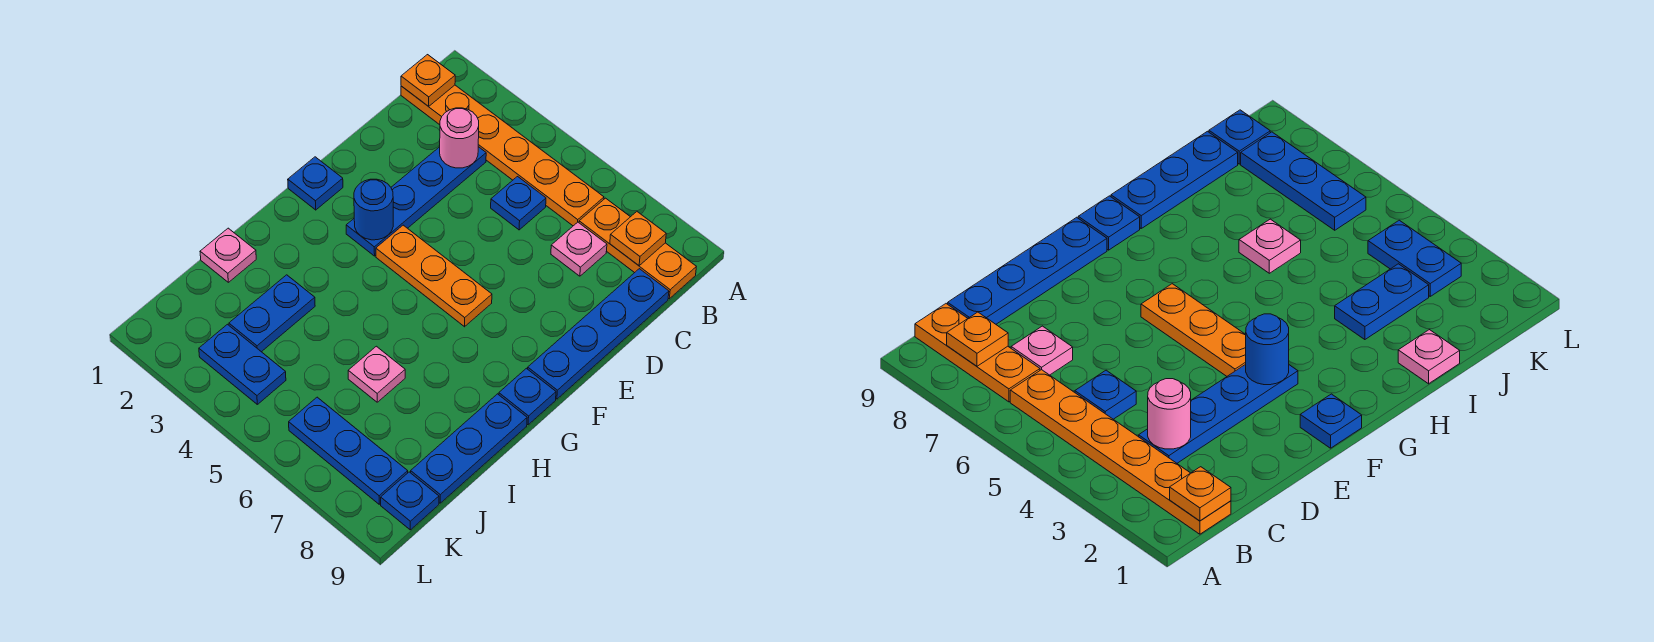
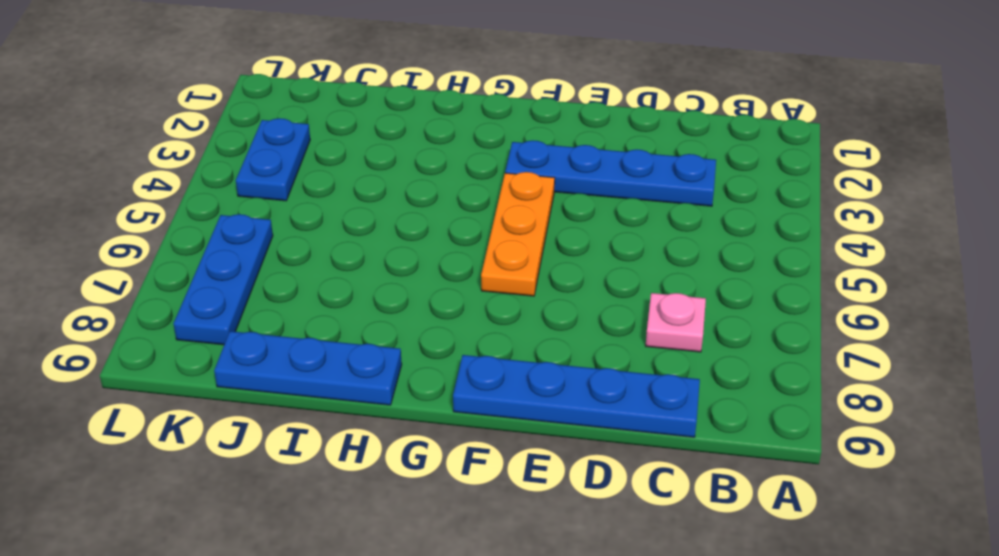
none -> orange 1x6 plate [401,85,604,226]
none -> orange 1x3 plate [579,198,696,299]
none -> blue 1x1 plate [491,177,546,230]

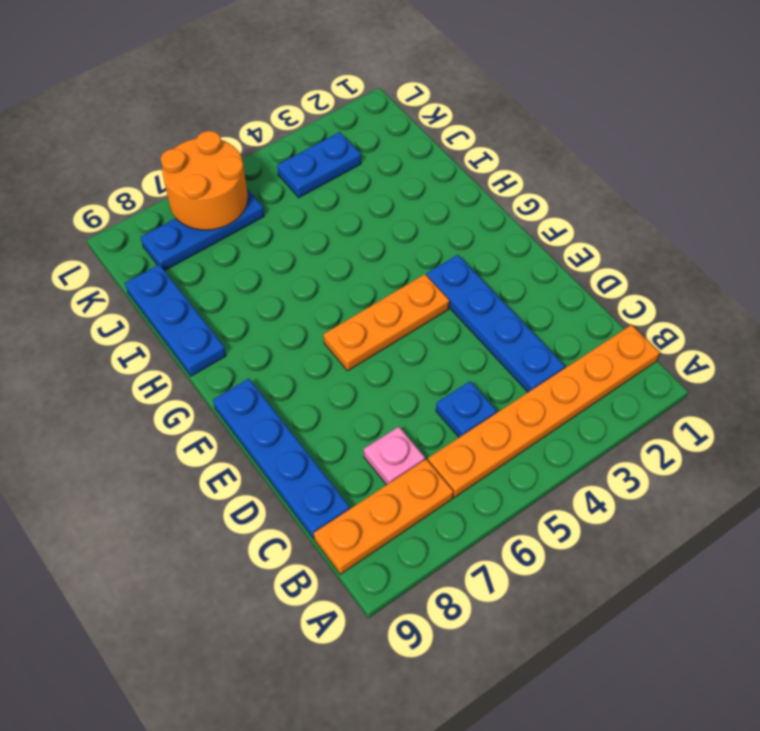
orange 2x2 round brick [161,131,248,230] -> none
none -> blue 1x1 plate [288,157,343,210]
none -> blue 1x1 plate [499,368,556,425]
none -> pink 1x1 plate [200,228,256,282]

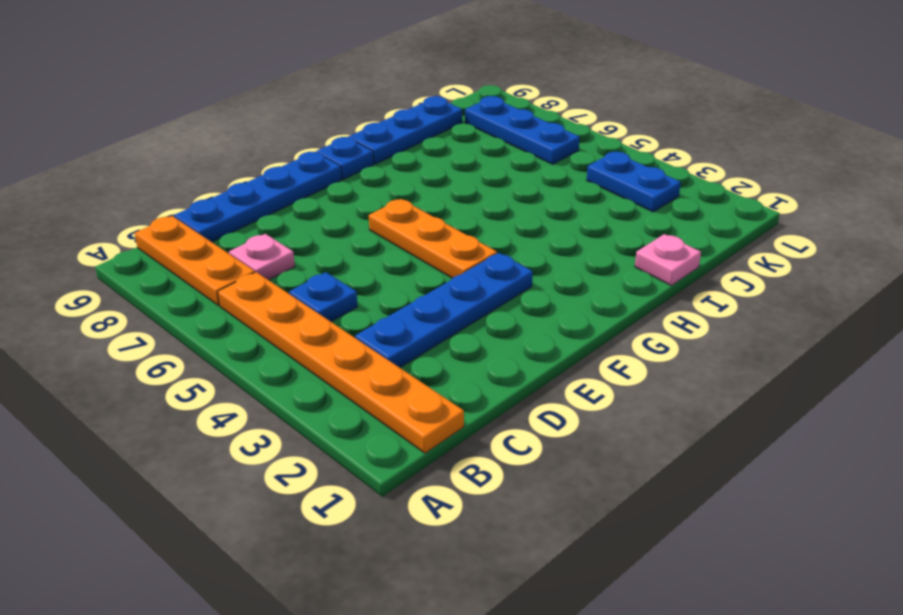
none -> blue 1x1 plate [288,157,343,210]
none -> blue 1x2 plate [229,275,315,352]
none -> pink 1x1 plate [348,346,405,402]

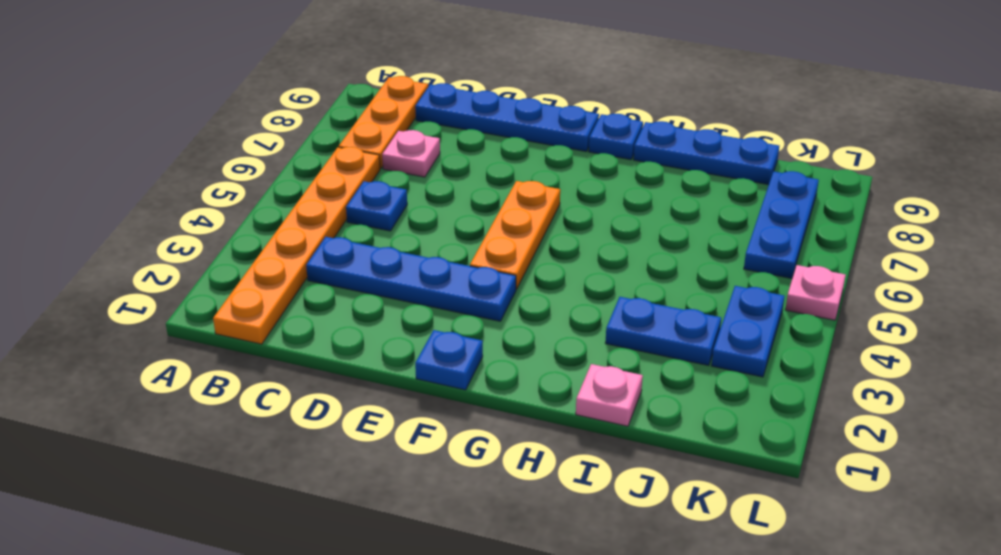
pink 1x1 plate [785,265,846,320] -> pink 1x1 plate moved to [348,346,405,402]
none -> blue 1x1 plate [381,472,439,530]
none -> orange 1x1 plate [401,55,455,106]
none -> orange 1x1 plate [610,212,666,266]

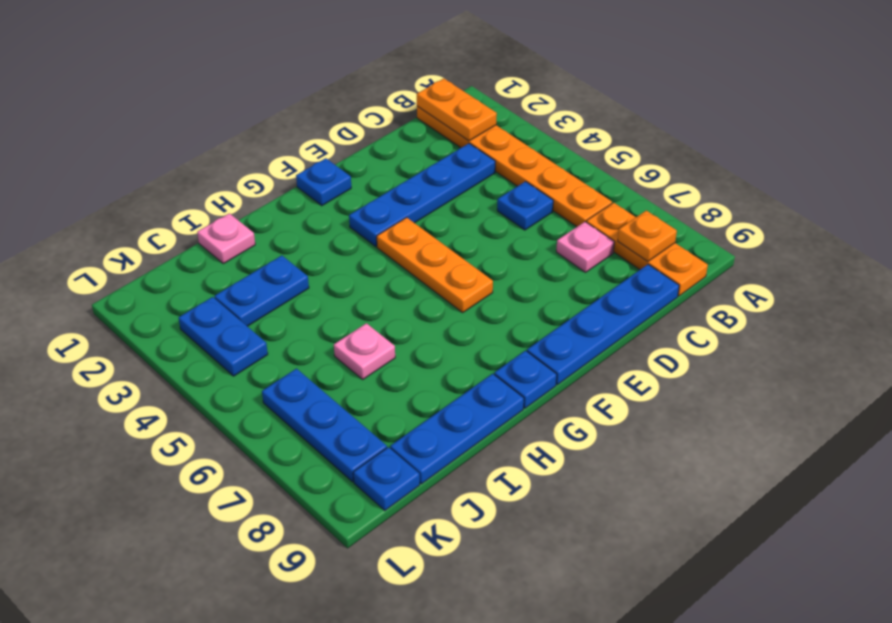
orange 1x2 plate [417,79,497,141] -> orange 1x1 plate [401,55,455,106]
none -> pink 1x1 round brick [440,108,479,168]
none -> blue 1x1 round brick [354,179,393,240]

